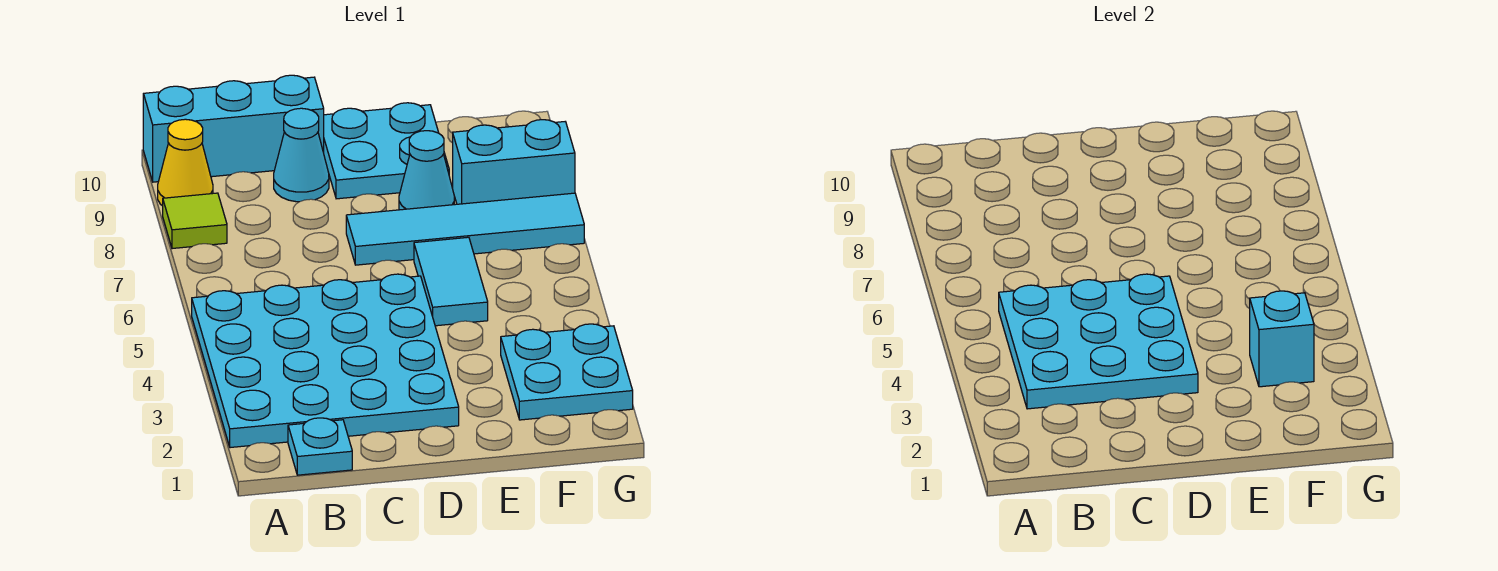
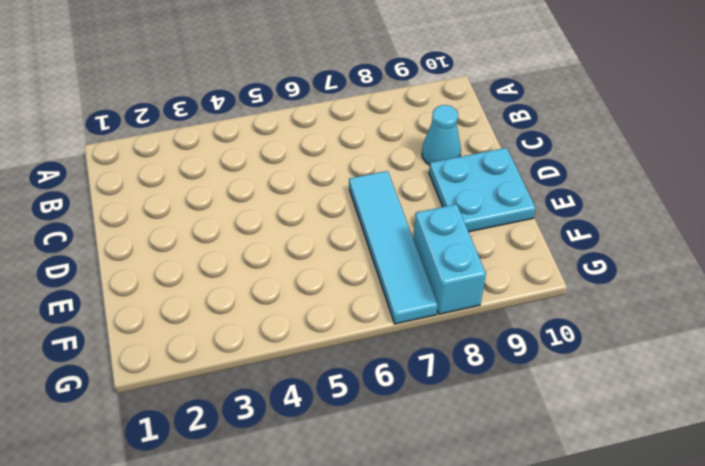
none -> cyan 4x4 plate [192,274,459,448]
none -> lime 1x1 tile [163,193,227,249]
none -> yellow 1x1 cone [158,119,213,206]

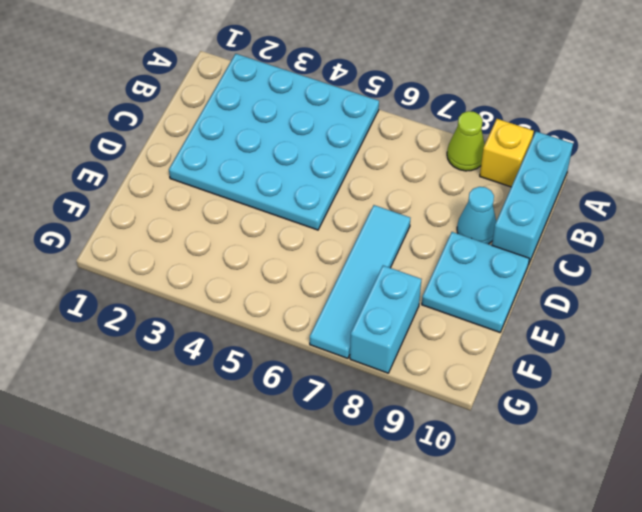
lime 1x1 cone [447,111,485,171] -> lime 1x1 tile [163,193,227,249]
yellow 1x1 brick [480,119,534,187] -> yellow 1x1 cone [158,119,213,206]
none -> cyan 1x1 plate [288,418,352,475]
none -> cyan 1x2 tile [414,237,488,326]
none -> cyan 1x1 cone [399,131,454,210]

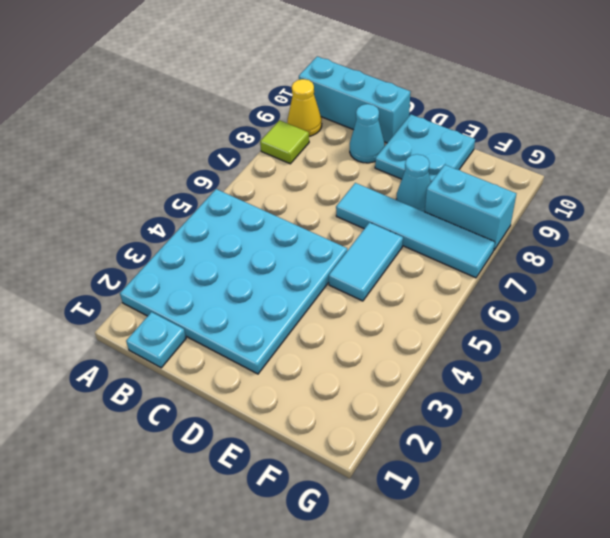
none -> cyan 2x2 plate [501,324,633,420]
none -> cyan 3x3 plate [999,274,1198,409]
none -> cyan 1x1 brick [1250,291,1314,387]

